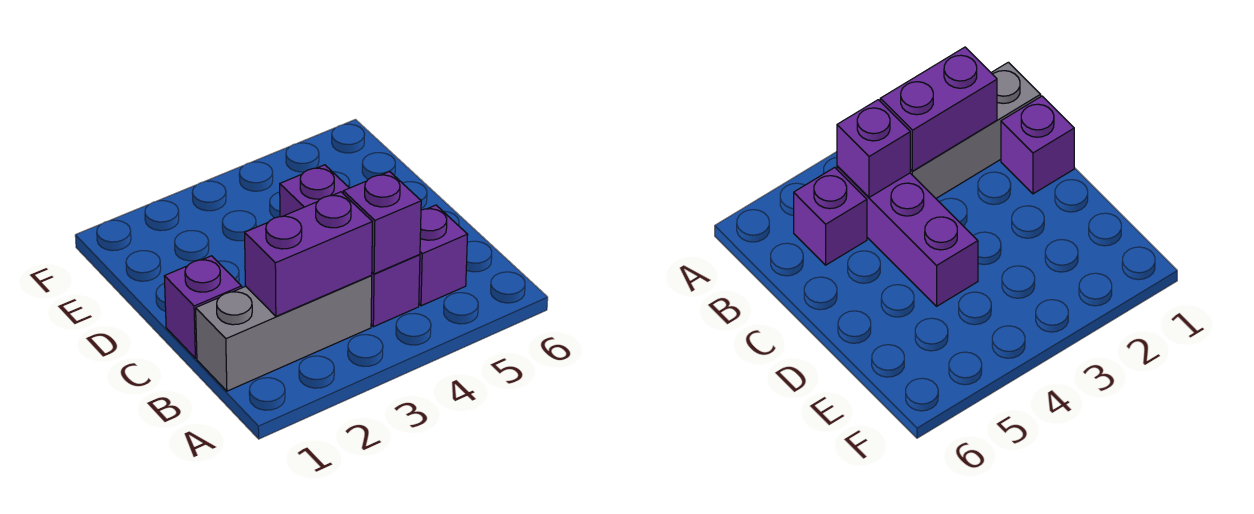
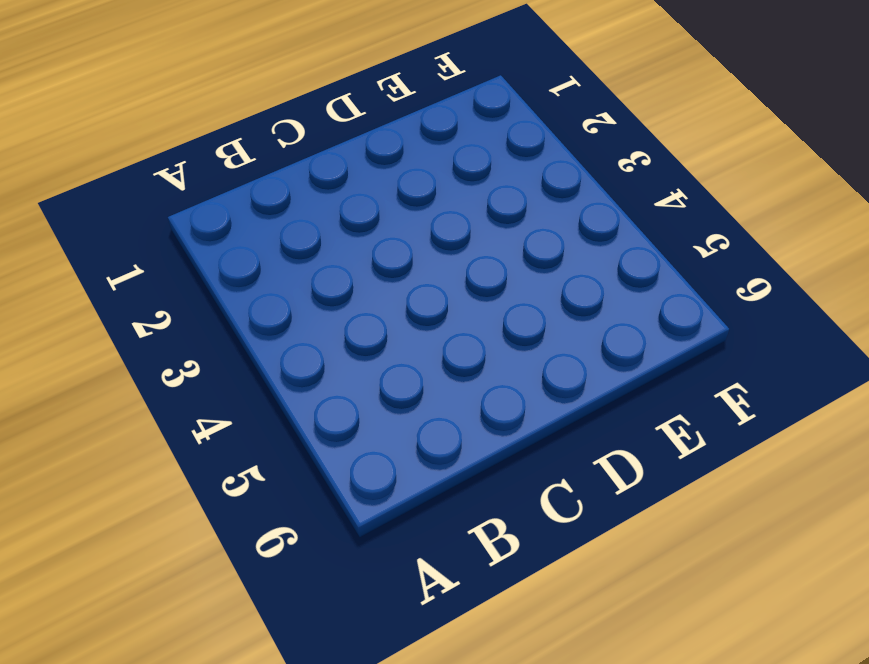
none -> grey 1x3 brick [196,275,372,391]
none -> purple 1x3 brick [280,165,420,327]

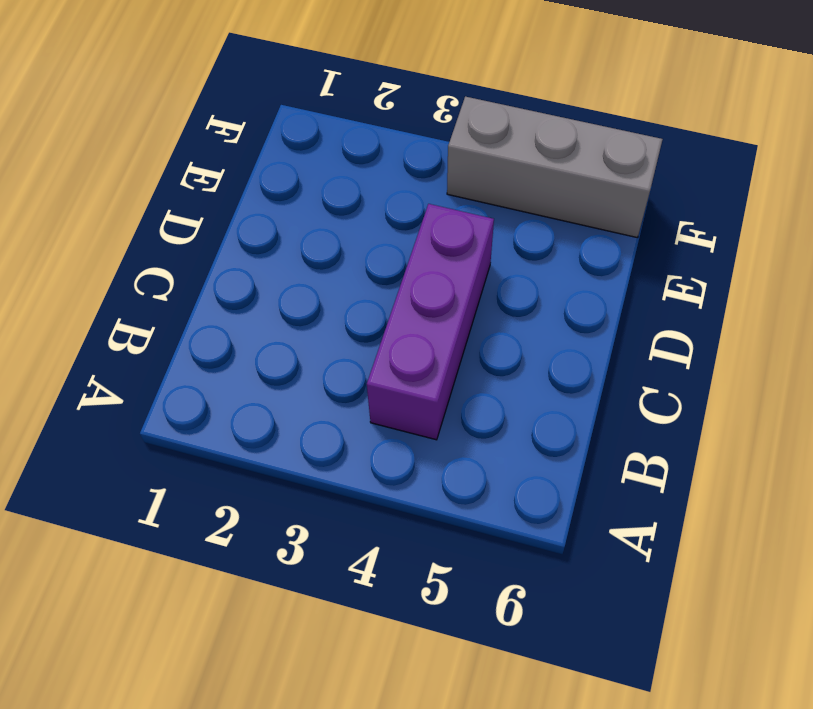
grey 1x3 brick [447,96,663,238] -> grey 1x3 brick moved to [196,275,372,391]
none -> purple 1x1 brick [419,205,468,306]
none -> purple 1x1 brick [164,256,242,358]

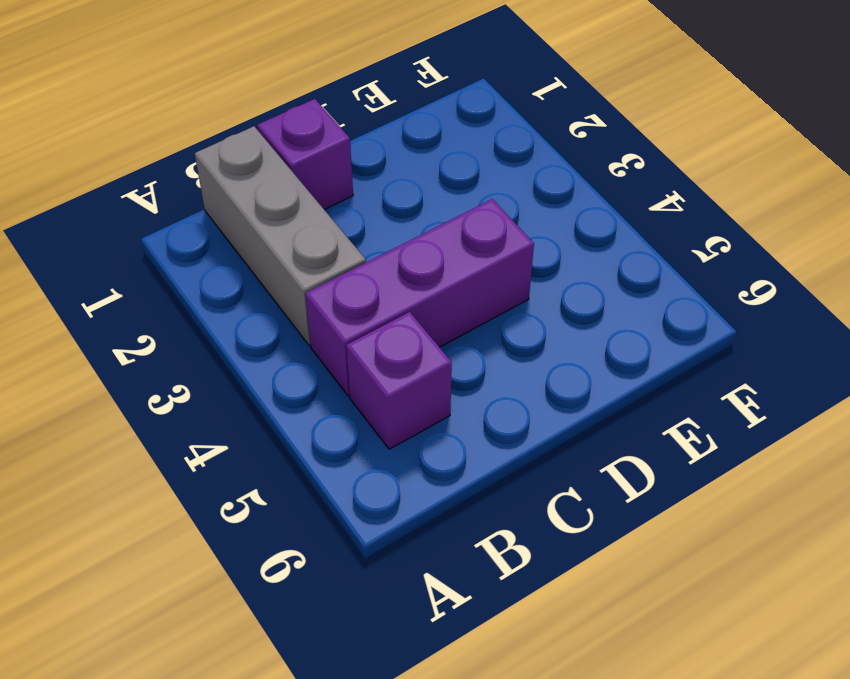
none -> purple 1x2 brick [245,192,372,316]
none -> purple 1x1 brick [343,172,421,274]

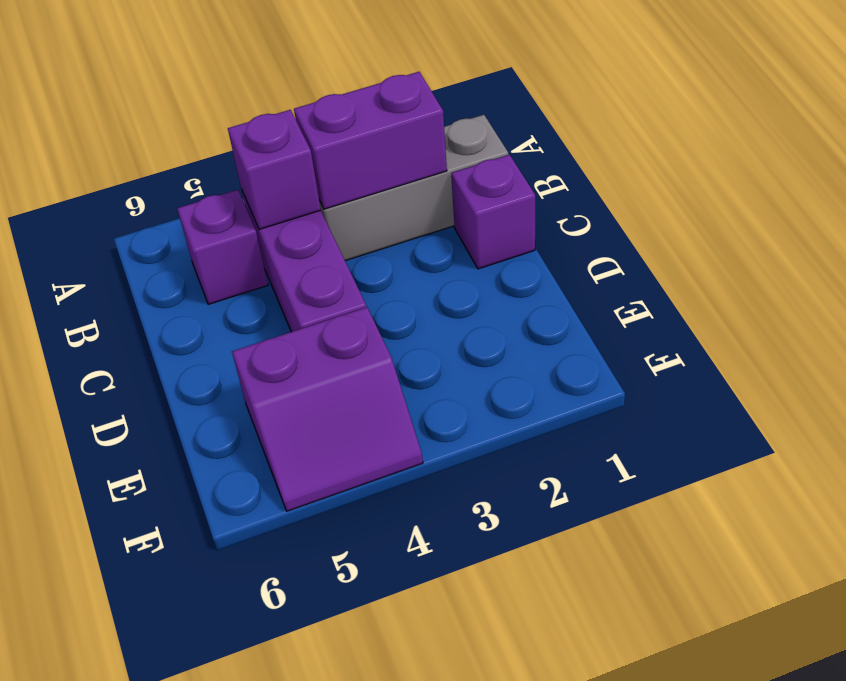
purple 2x2 slope [232,307,423,511] -> none

